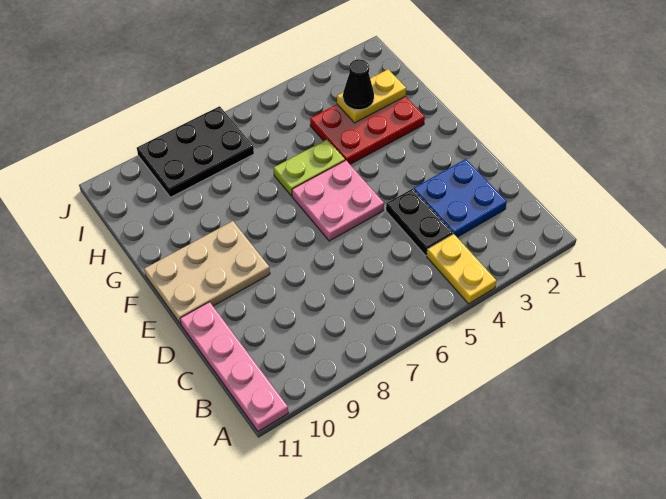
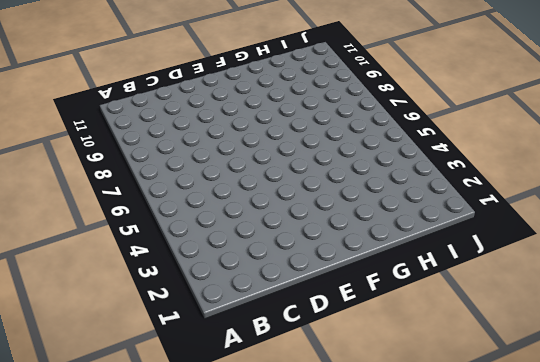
none -> yellow 1x2 plate [427,234,496,304]
none -> pink 1x4 plate [180,302,288,432]

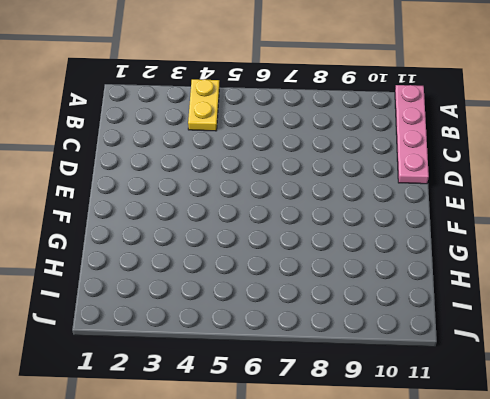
none -> blue 2x2 plate [414,159,507,237]
none -> black 1x2 plate [386,189,453,255]

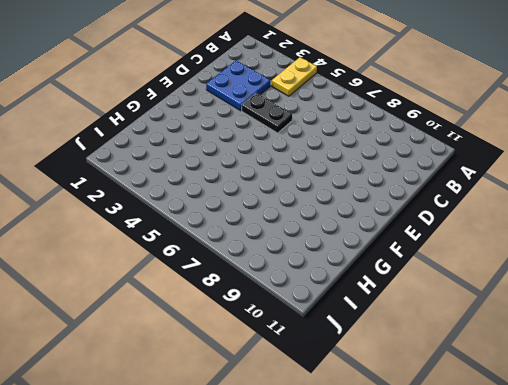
black 1x2 plate [242,93,292,133] -> black 1x2 plate turned to [386,189,453,255]
none -> pink 1x4 plate [180,302,288,432]
none -> pink 2x2 plate [292,160,384,241]

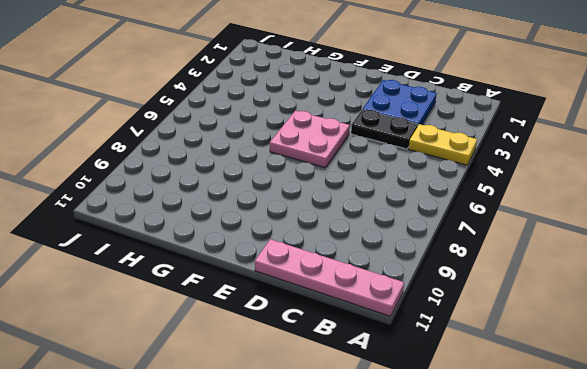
none -> tan 2x3 plate [144,221,270,324]
none -> red 2x3 plate [310,96,425,164]

